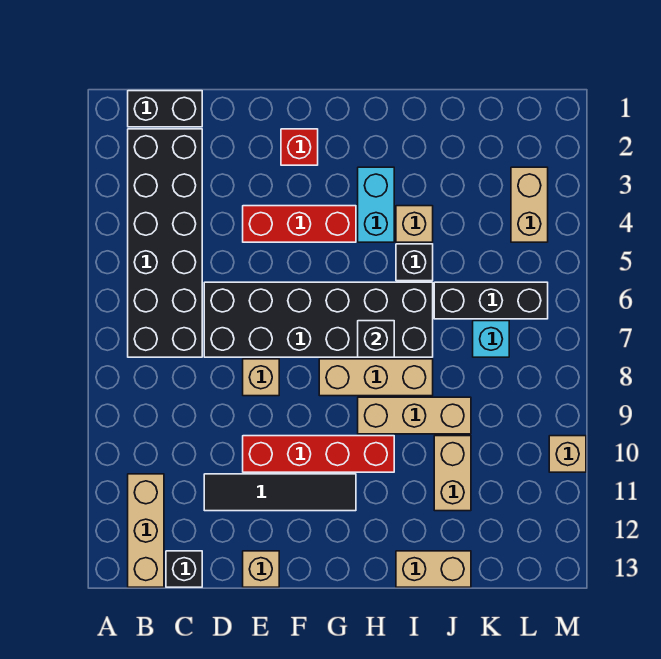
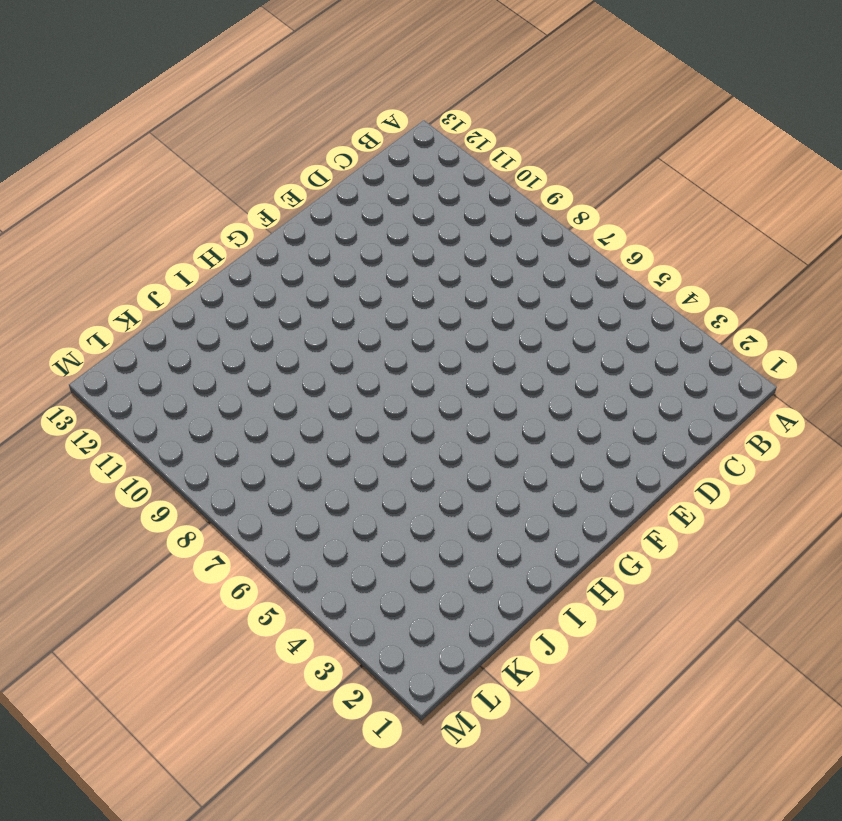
none -> black 1x2 brick [128,91,202,127]
none -> black 2x6 brick [128,129,202,357]
none -> tan 1x3 brick [128,474,164,587]

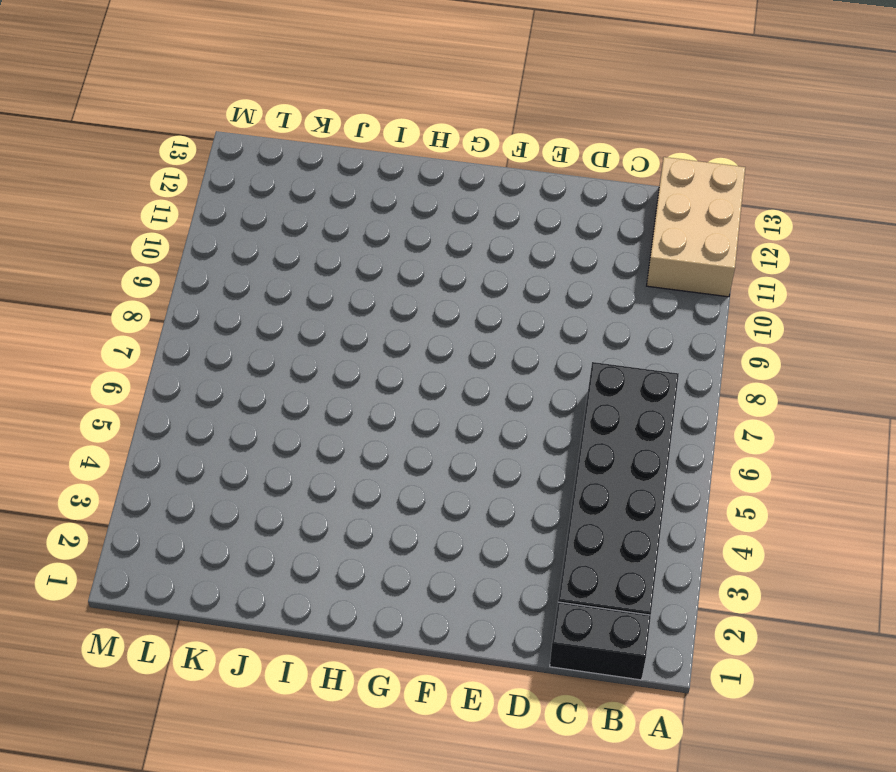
tan 2x3 brick [647,157,745,297] -> tan 1x3 brick [128,474,164,587]
none -> black 1x1 brick [166,551,202,587]
none -> black 2x6 brick [204,282,433,357]
none -> black 1x4 tile [204,474,356,511]

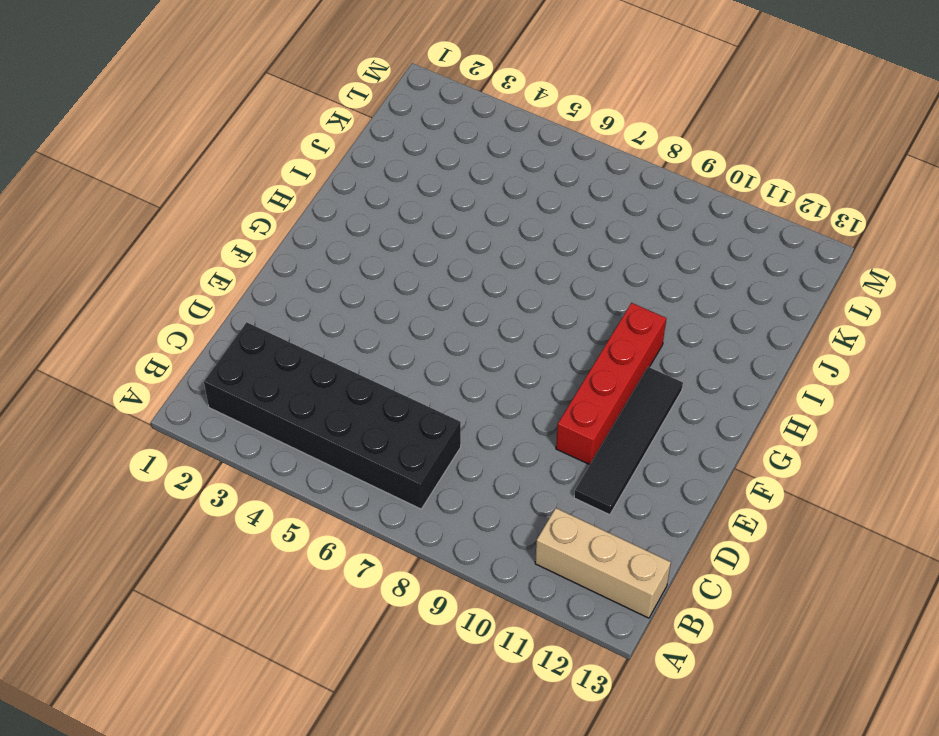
none -> black 1x2 brick [128,91,202,127]
none -> black 1x1 brick [166,551,202,587]
none -> black 2x6 brick [204,282,433,357]

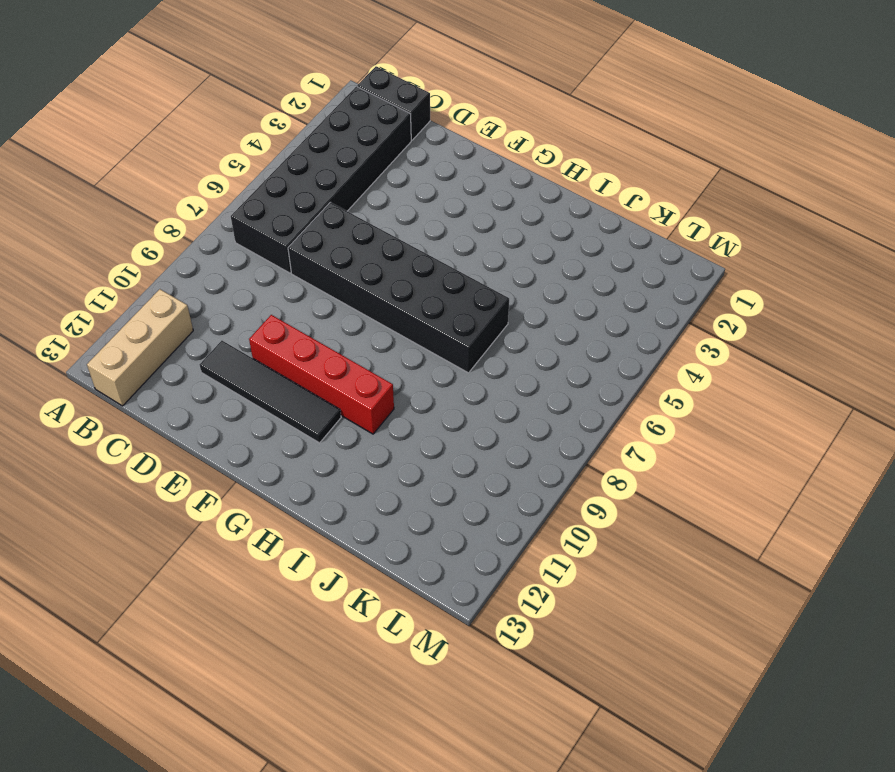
none -> black 1x1 brick [166,551,202,587]
none -> red 1x3 brick [243,206,356,242]
none -> tan 1x1 brick [243,359,279,396]

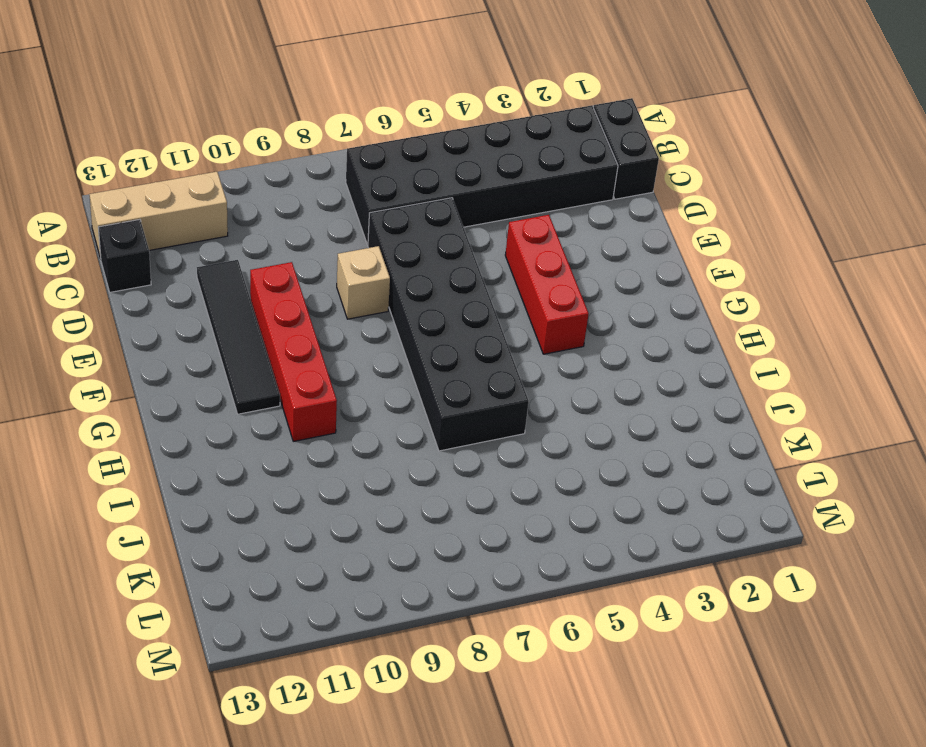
none -> tan 1x1 brick [243,551,279,587]
none -> red 1x1 brick [281,129,318,165]
none -> tan 1x3 brick [319,359,433,396]

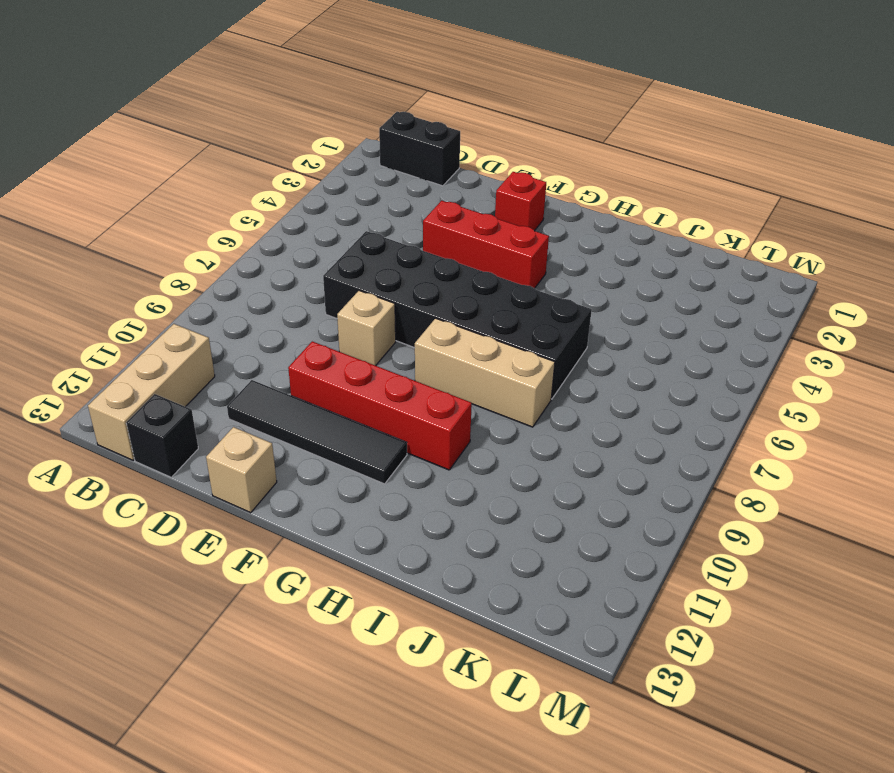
none -> black 2x6 brick [128,129,202,357]
none -> cyan 1x2 brick [358,167,394,242]
none -> tan 1x3 brick [358,397,471,434]

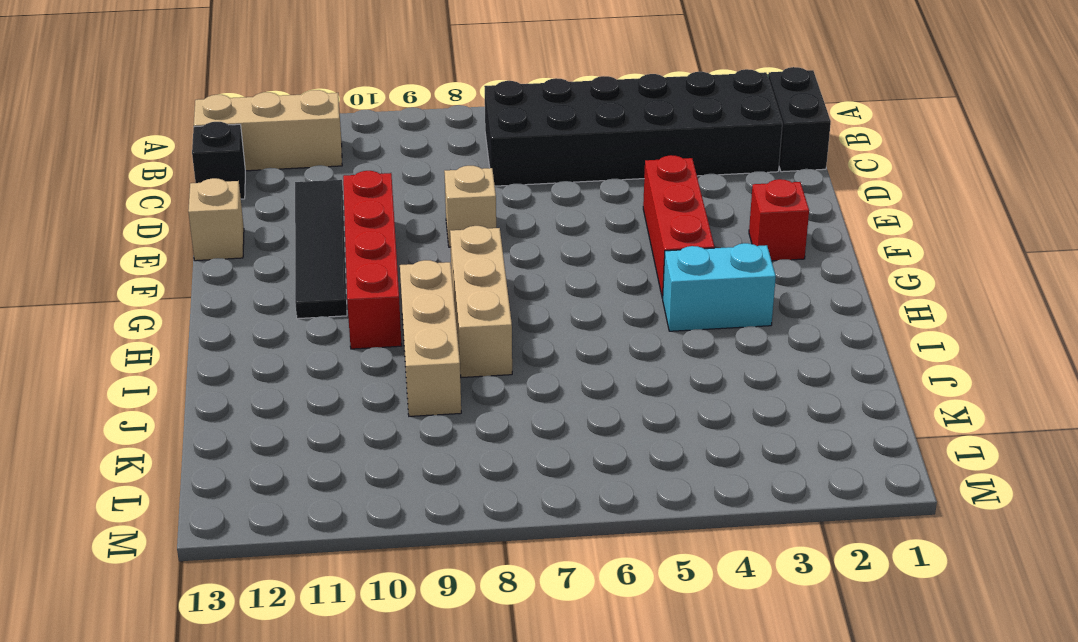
none -> black 2x6 brick [204,282,433,357]
none -> tan 1x1 brick [396,206,433,242]
none -> black 1x1 brick [396,244,433,281]

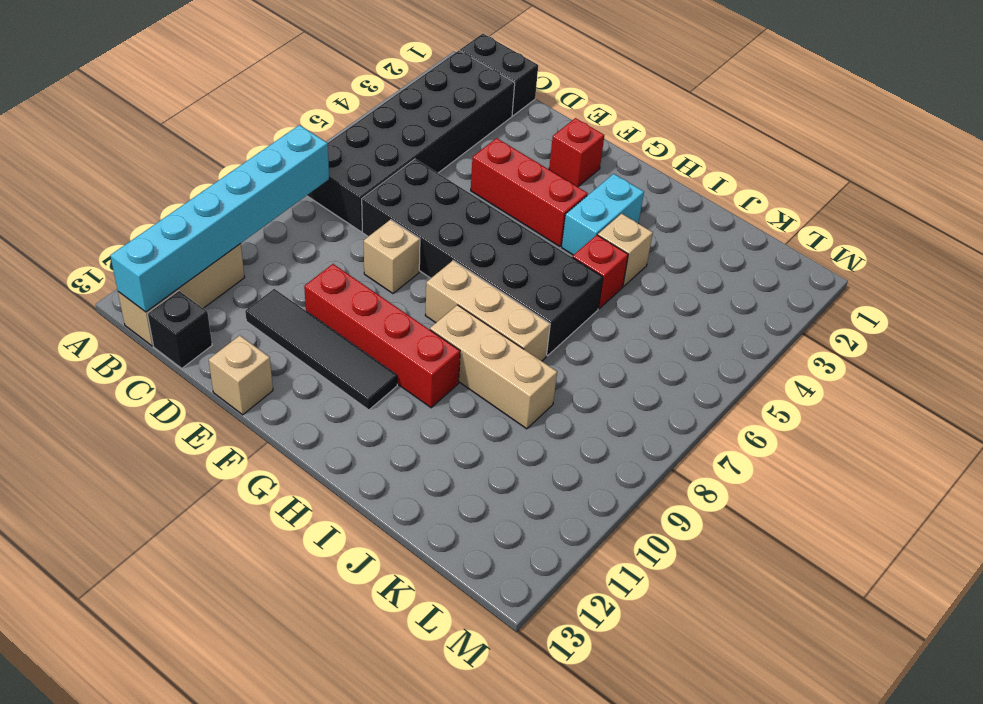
cyan 1x6 brick [110,125,329,312] -> none
red 1x1 brick [572,235,628,309] -> black 1x1 brick [396,244,433,281]
none -> tan 1x2 brick [396,551,471,587]
none -> black 1x3 brick [434,282,548,319]
none -> tan 1x2 brick [434,436,471,511]

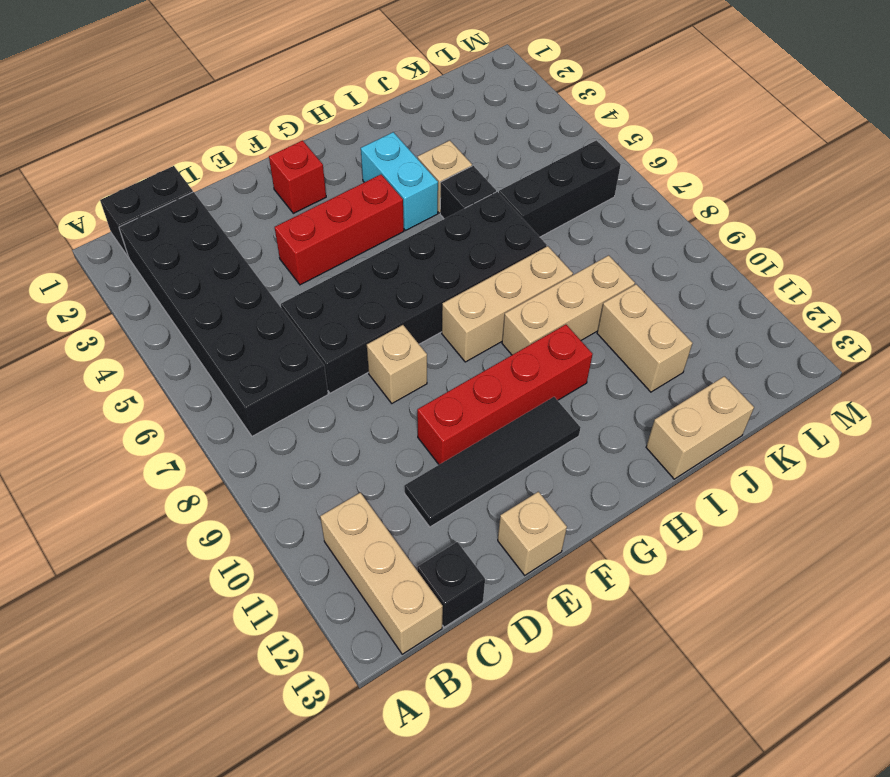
none -> cyan 1x1 brick [473,321,509,357]
none -> tan 1x2 brick [511,167,548,242]
none -> tan 1x1 brick [549,436,586,472]

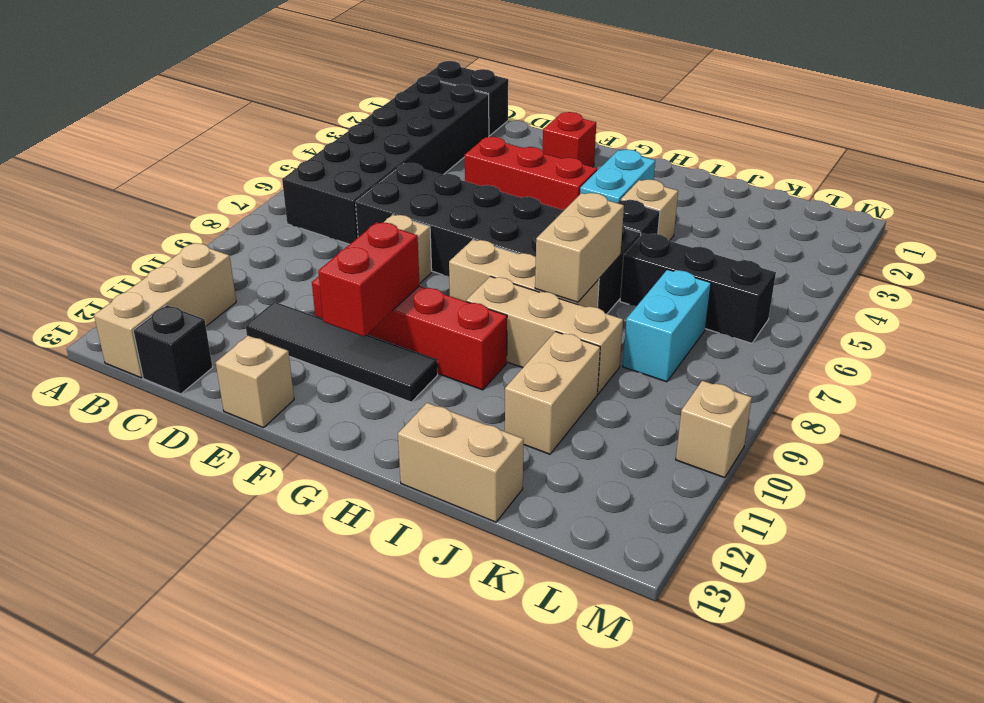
red 1x2 brick [318,222,420,336] -> none
tan 1x2 brick [535,193,624,302] -> tan 1x2 brick moved to [511,167,548,242]
cyan 1x2 brick [623,270,711,382] -> cyan 1x1 brick [473,321,509,357]
none -> black 1x1 brick [358,321,394,357]

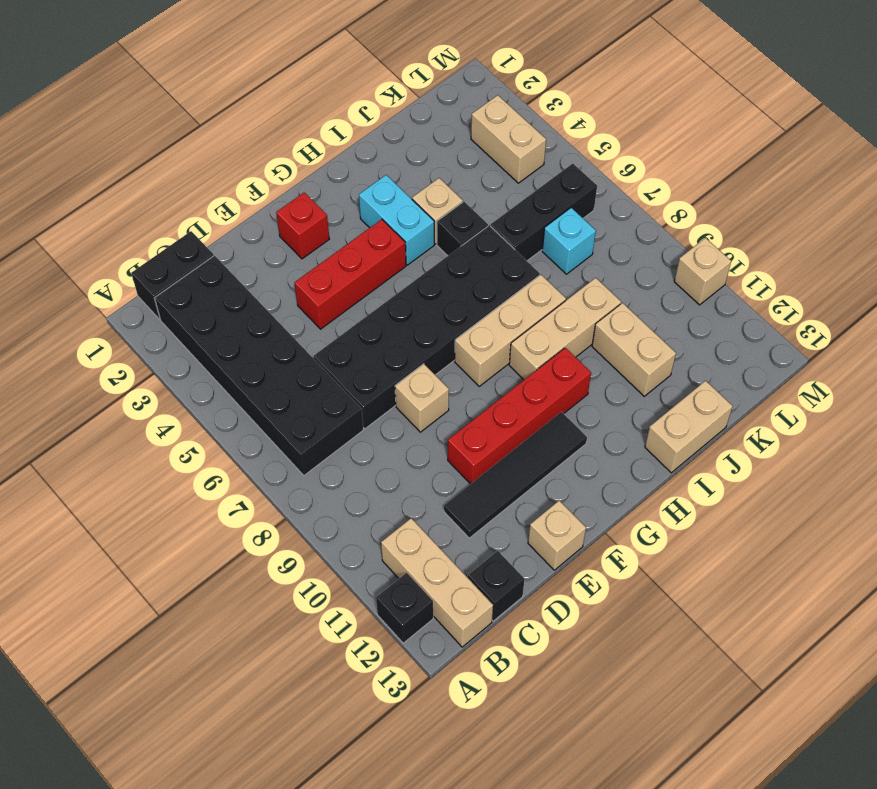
black 1x1 brick [376,573,433,643] -> black 1x1 brick moved to [358,321,394,357]

